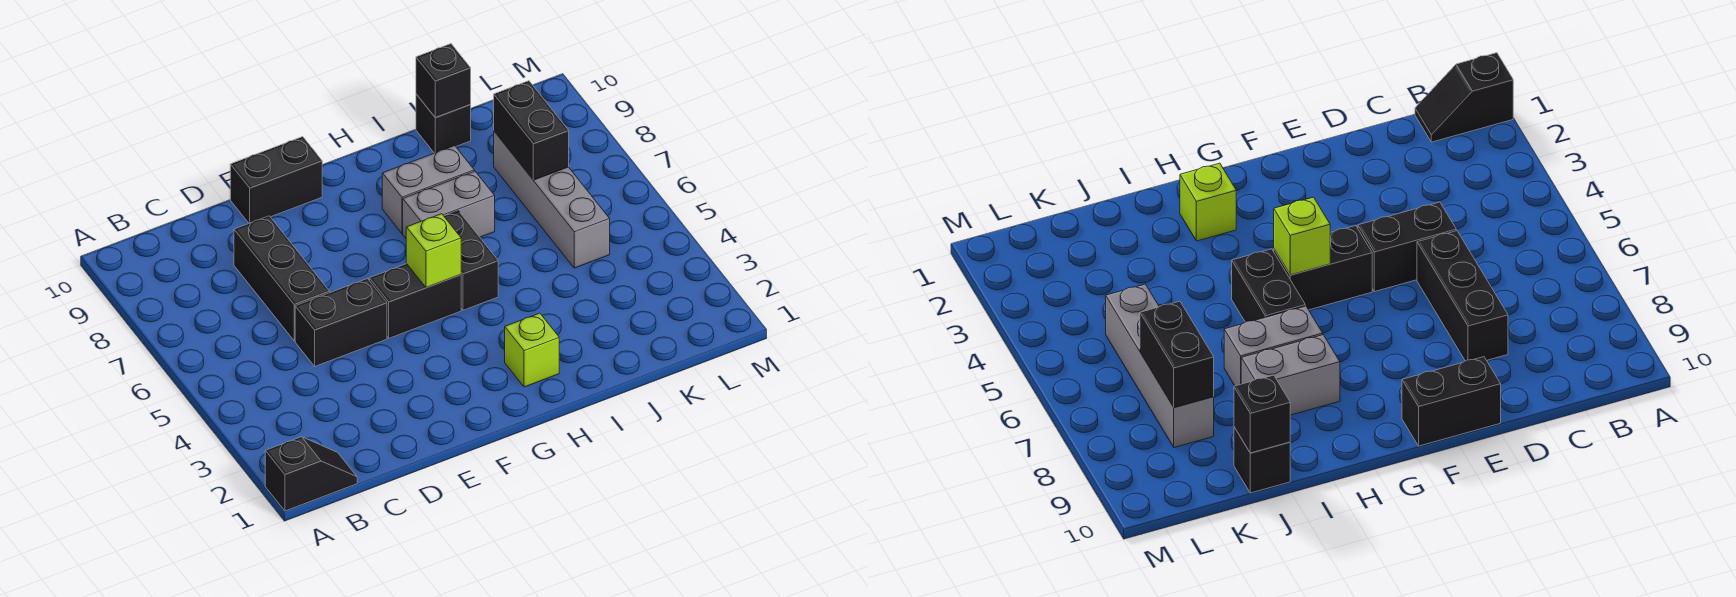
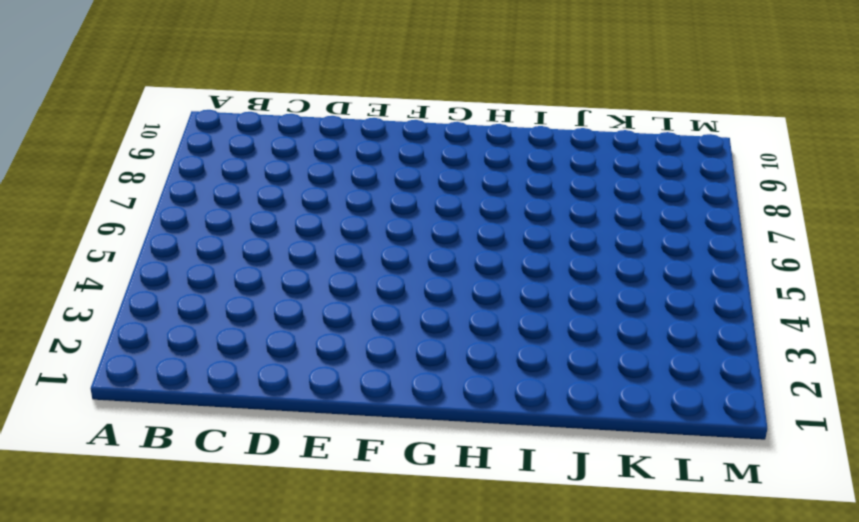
none -> black 1x2 slope [265,437,357,511]
none -> black 1x2 brick [295,279,387,366]
none -> black 1x3 brick [234,216,330,341]

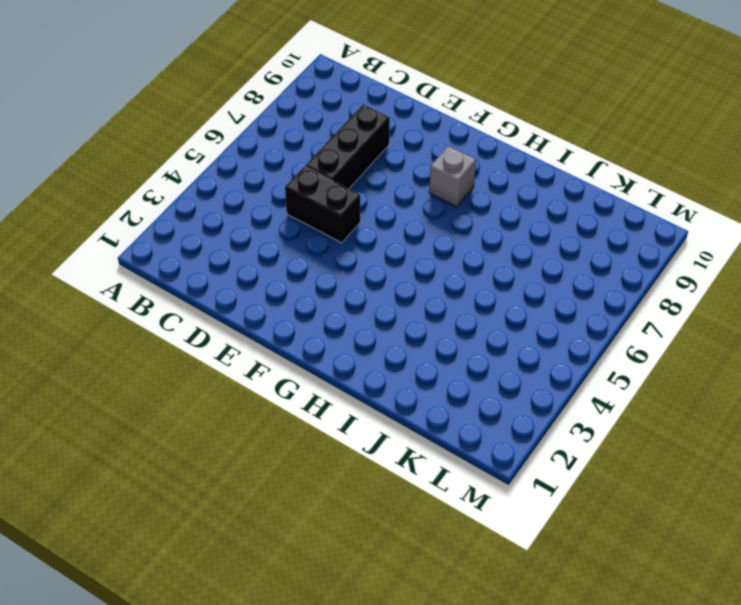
grey 1x1 brick [429,146,476,207] -> none
none -> black 1x2 slope [265,437,357,511]
none -> black 1x2 brick [230,137,322,223]
none -> black 1x2 brick [369,264,461,338]

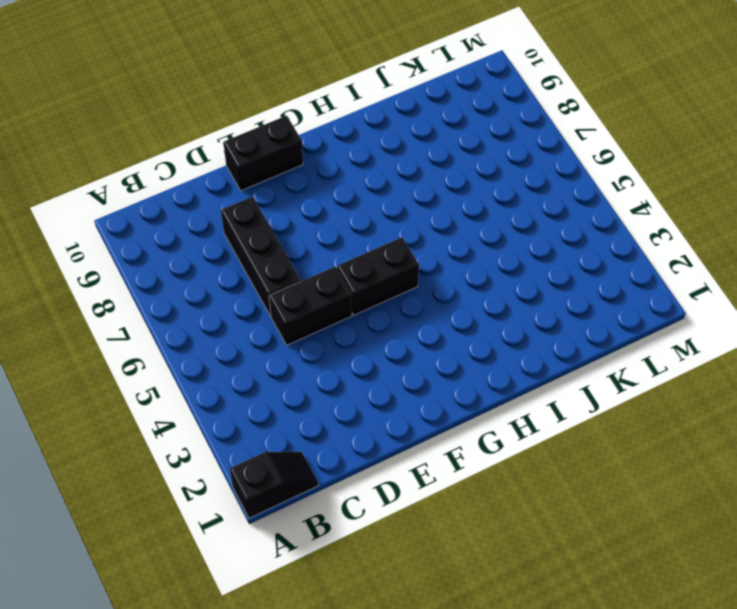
none -> lime 1x1 brick [505,313,559,387]
none -> black 1x2 brick [444,211,498,310]
none -> grey 1x2 brick [403,171,495,238]

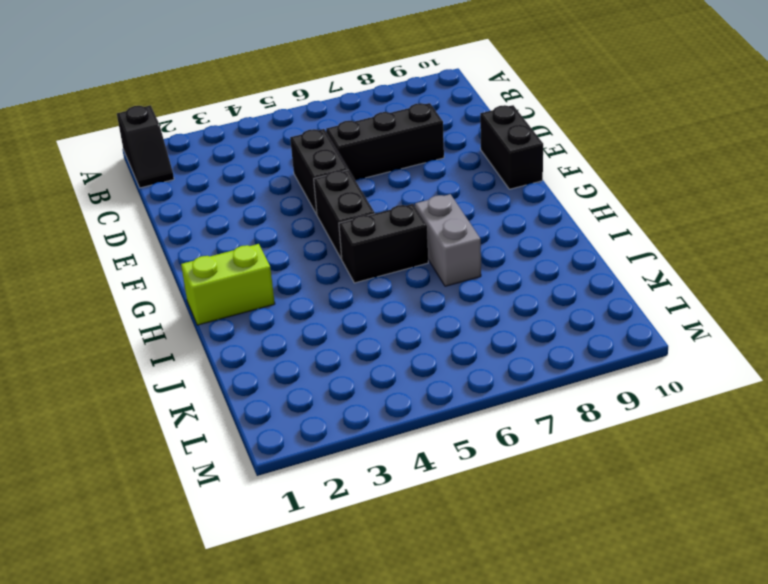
lime 1x2 brick [181,244,275,325] -> lime 1x1 brick [505,313,559,387]
none -> grey 1x2 brick [382,146,474,233]
none -> black 1x1 brick [416,94,471,153]
none -> grey 1x4 brick [494,131,610,268]

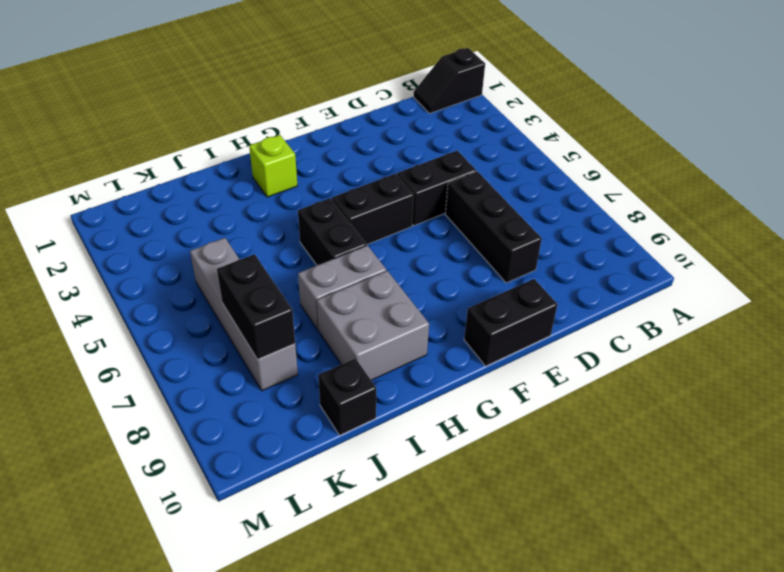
grey 2x2 brick [317,271,429,380] -> grey 1x2 brick [382,146,474,233]
none -> lime 1x1 brick [406,214,461,287]
none -> black 1x1 brick [416,44,471,118]

